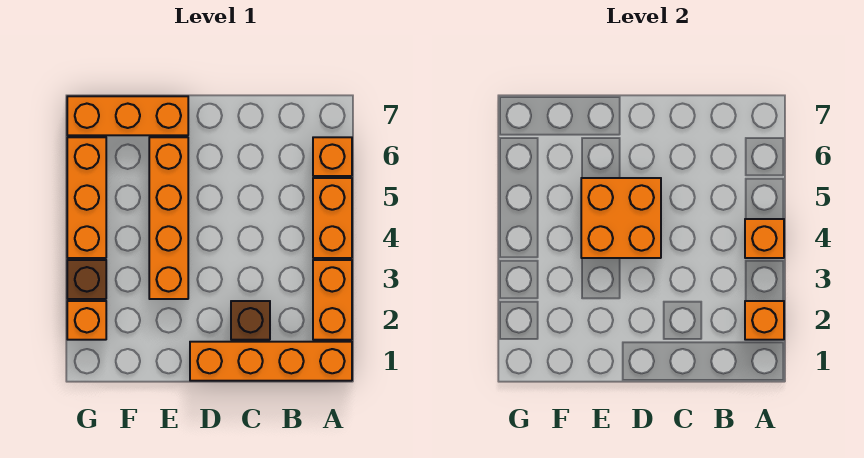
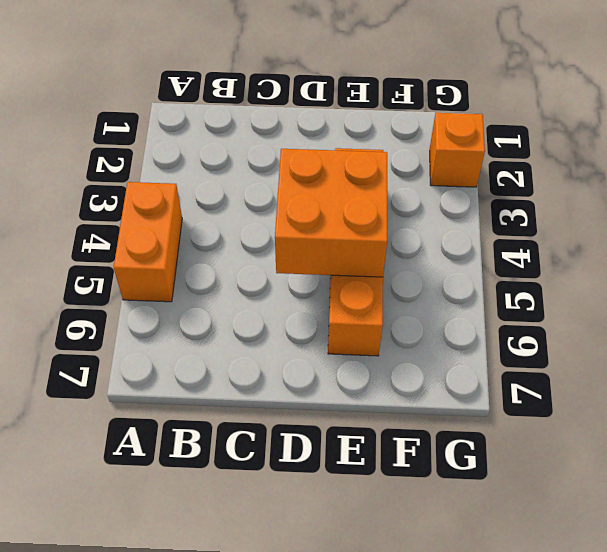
none -> orange 1x4 brick [190,342,352,381]
none -> orange 1x2 brick [313,260,352,340]
none -> orange 1x1 brick [313,137,352,176]

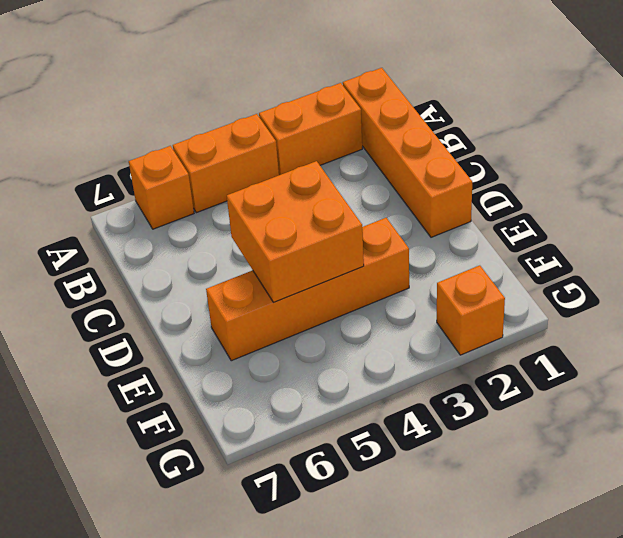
none -> brown 1x1 brick [231,301,270,340]
none -> orange 1x3 brick [67,96,188,135]
none -> brown 1x1 brick [67,260,106,299]

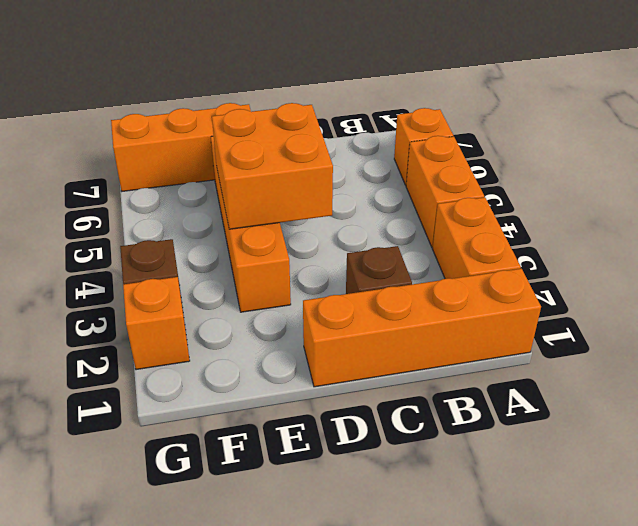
none -> orange 1x3 brick [67,137,106,258]
none -> orange 1x1 brick [745,301,784,340]
none -> orange 1x1 brick [745,219,784,258]

